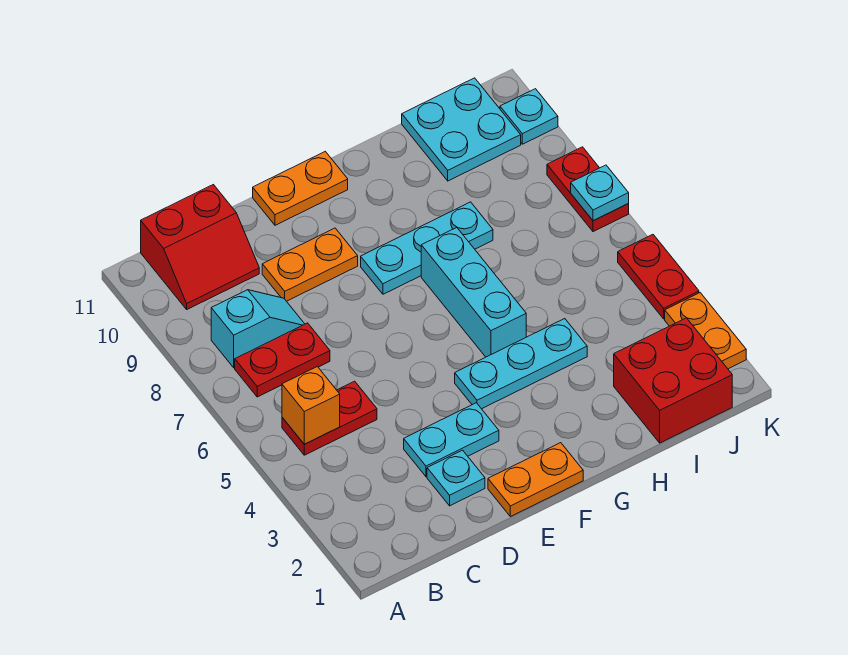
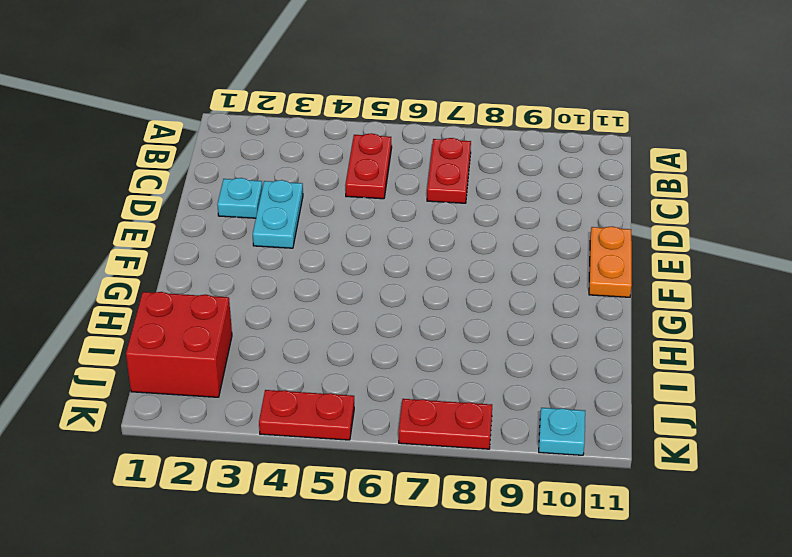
none -> cyan 1x2 slope [211,290,304,368]
none -> red 2x2 slope [141,185,259,309]
none -> orange 1x2 plate [262,228,358,301]

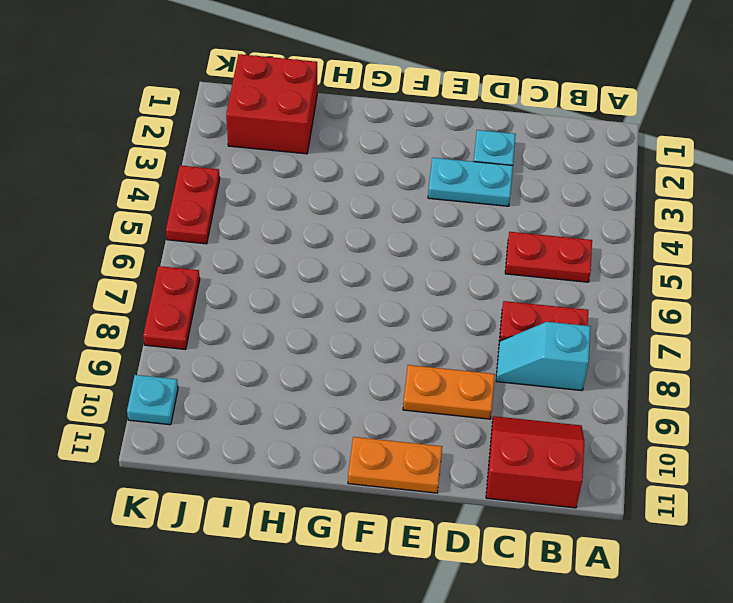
none -> orange 1x2 plate [488,443,583,517]
none -> cyan 1x3 plate [455,319,587,409]
none -> cyan 1x3 plate [361,202,493,294]

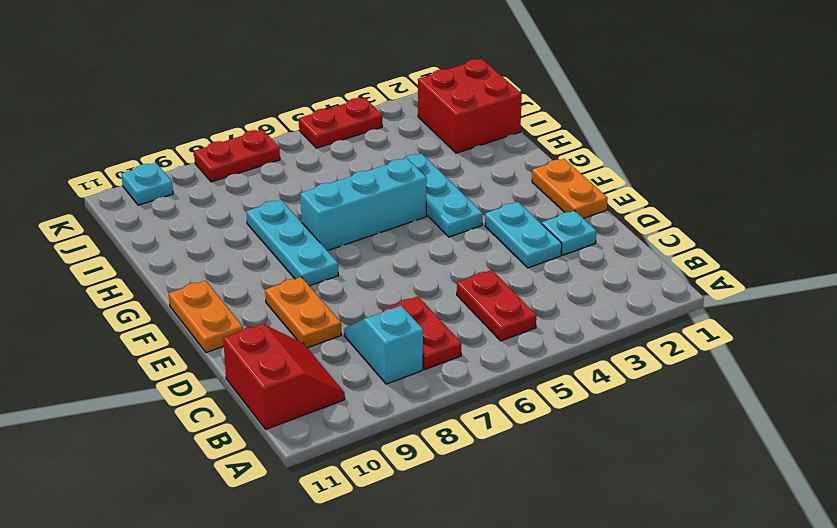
none -> cyan 2x2 plate [402,78,521,181]
none -> orange 1x2 plate [665,293,746,369]
none -> orange 1x1 brick [282,367,340,444]

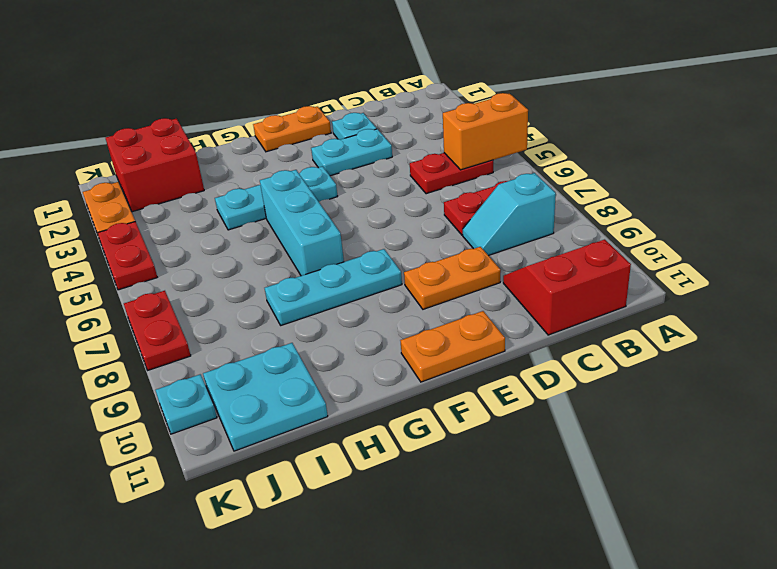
orange 1x2 brick [443,93,528,170] -> orange 1x1 brick [282,367,340,444]
none -> cyan 1x1 plate [571,165,629,221]

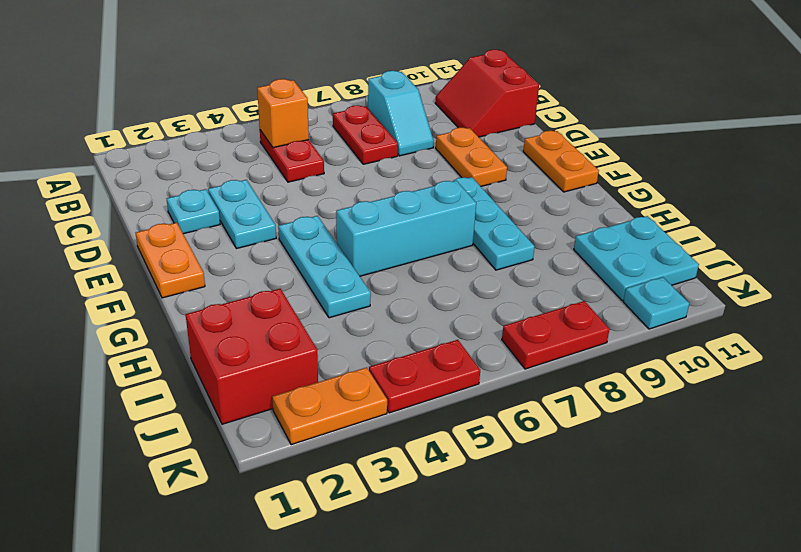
none -> cyan 1x1 plate [571,165,629,221]

